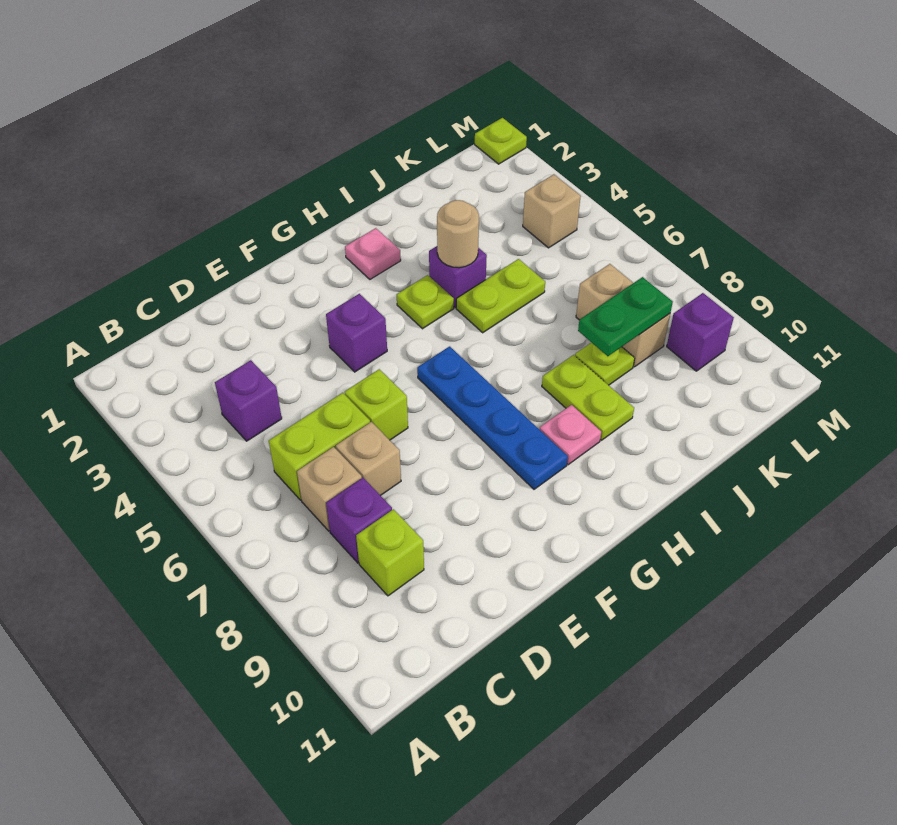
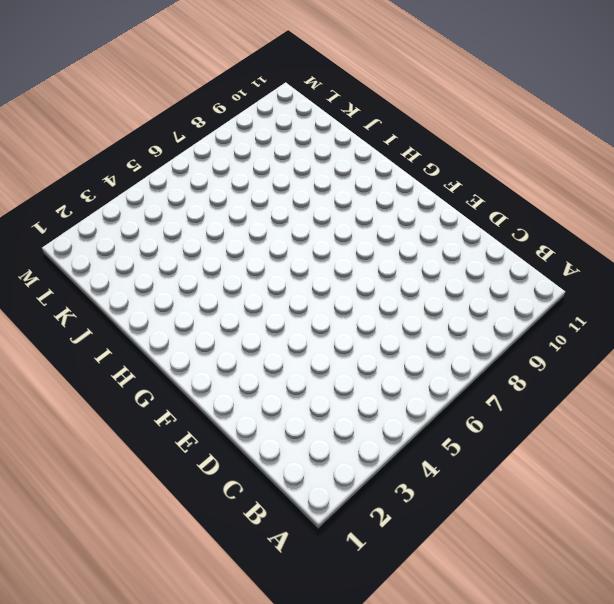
none -> purple 1x1 brick [215,360,282,441]
none -> lime 1x2 brick [269,393,370,500]
none -> tan 1x1 brick [297,447,362,531]

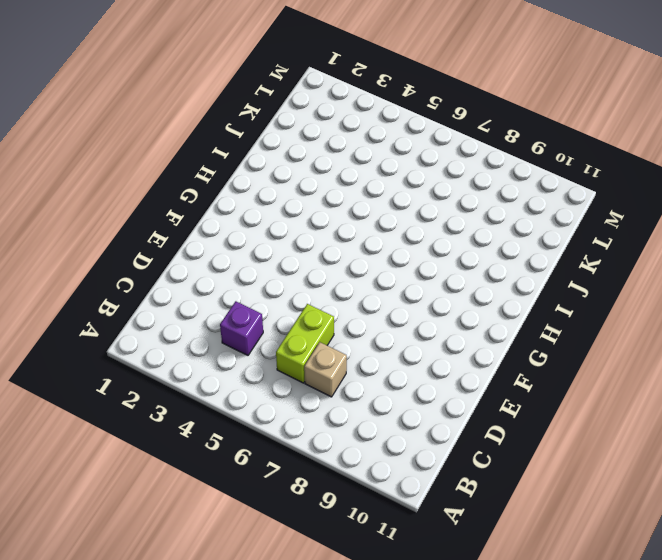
none -> purple 1x1 brick [326,478,392,563]
none -> lime 1x1 brick [356,509,424,596]
none -> tan 1x1 brick [336,422,401,496]

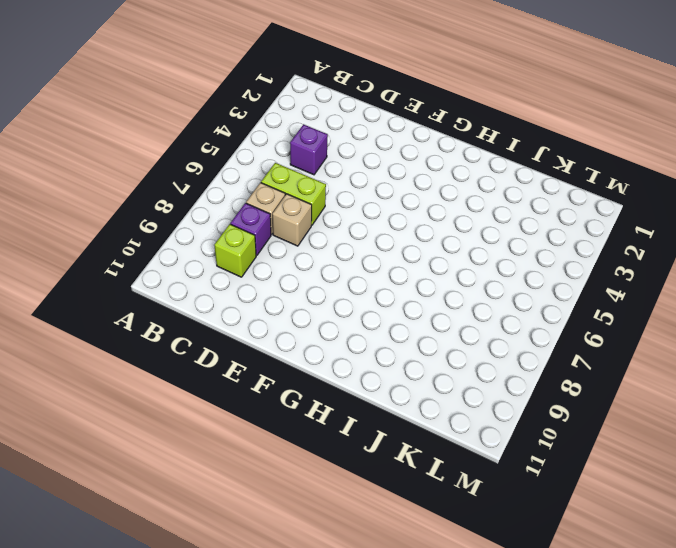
none -> lime 1x1 brick [345,369,408,440]
none -> purple 1x1 brick [326,294,387,372]
none -> blue 1x4 plate [417,346,568,489]

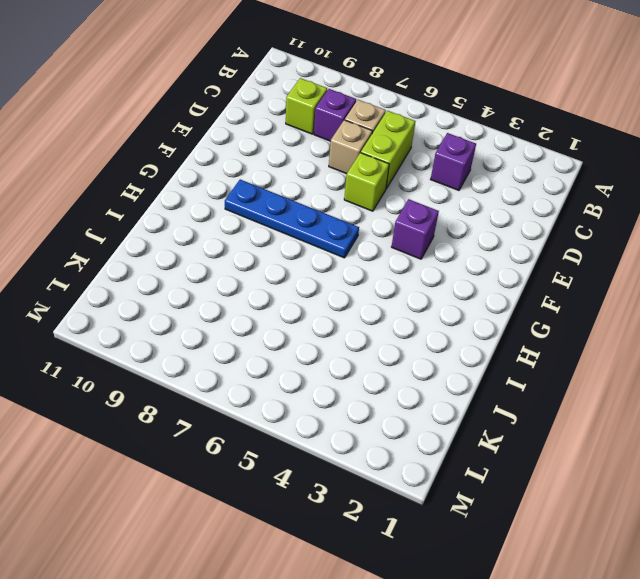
none -> pink 1x1 plate [345,228,401,279]
none -> lime 1x1 plate [397,275,454,329]
none -> pink 1x1 plate [539,405,601,465]

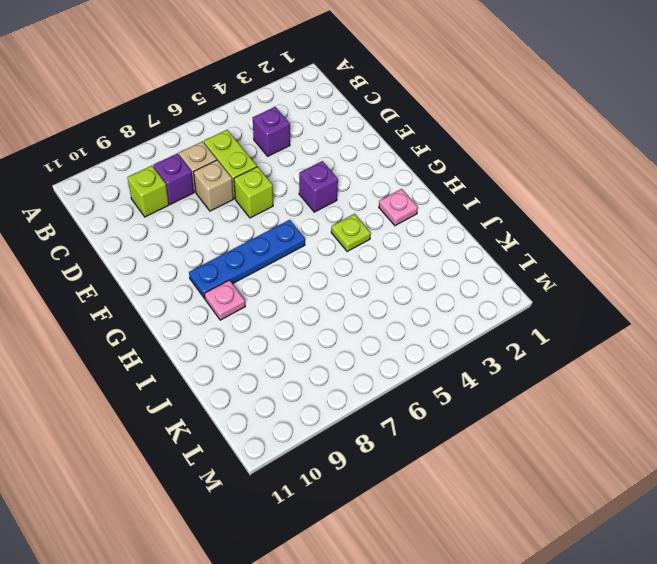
none -> purple 1x1 brick [429,246,487,308]
none -> lime 1x2 plate [456,259,545,333]
none -> lime 1x2 plate [542,355,634,440]

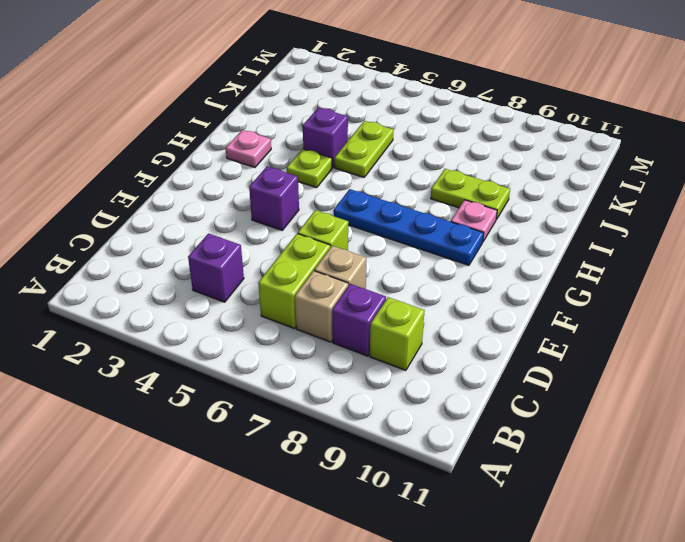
none -> lime 1x1 plate [575,342,635,385]
none -> tan 1x2 brick [576,264,670,367]
none -> tan 1x1 brick [523,174,581,248]

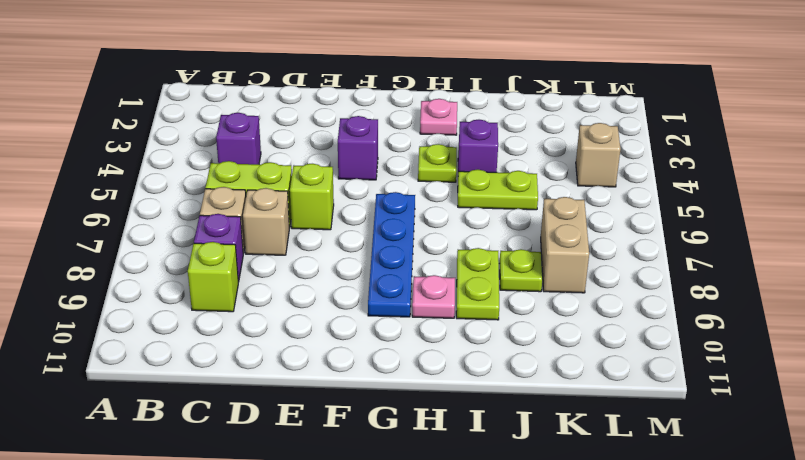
none -> purple 1x1 brick [667,293,734,371]
none -> lime 1x1 plate [475,118,527,164]
none -> tan 1x1 round brick [437,200,479,268]

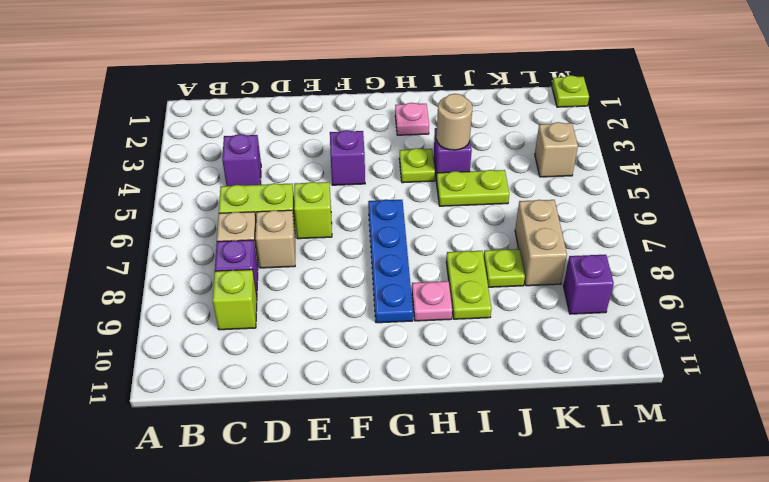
none -> green 1x2 plate [578,277,673,356]

